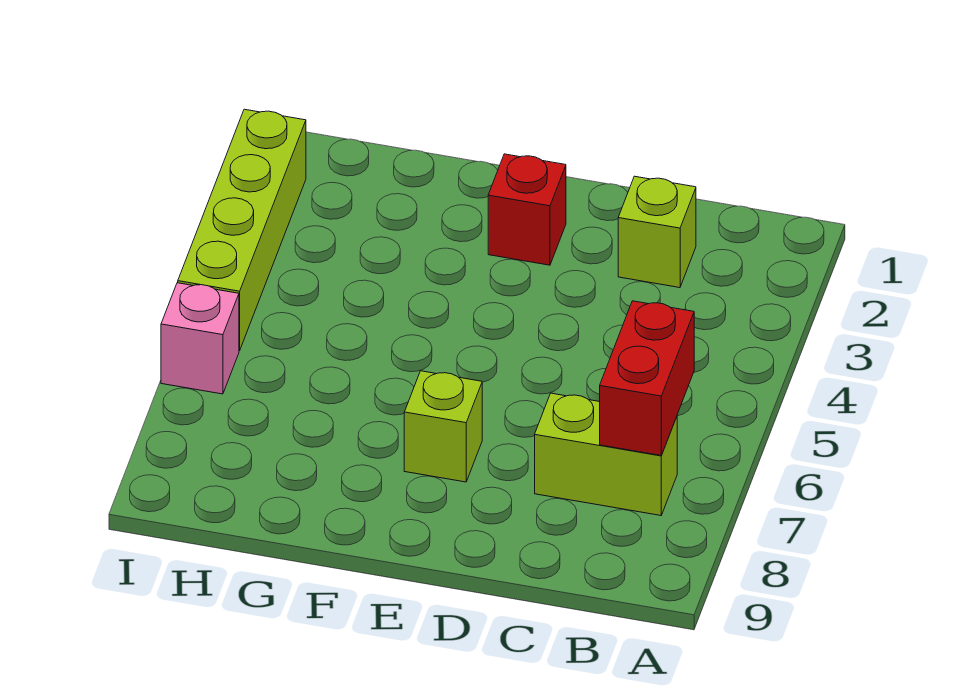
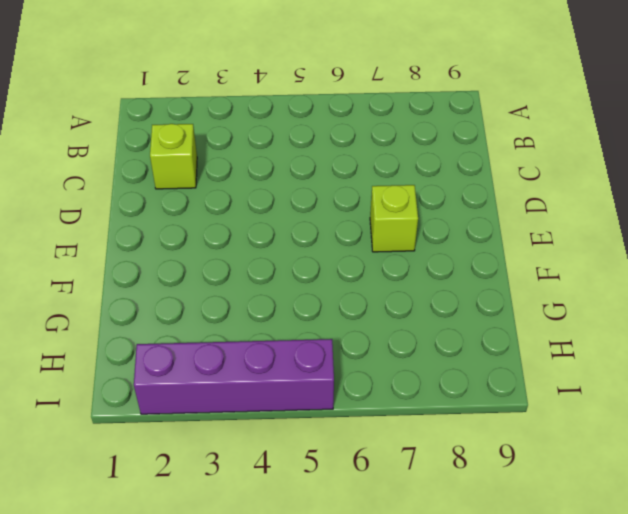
purple 1x4 brick [134,339,334,414] -> lime 1x4 brick [178,109,306,351]
none -> lime 1x2 brick [535,393,677,516]
none -> red 1x1 brick [488,154,566,265]

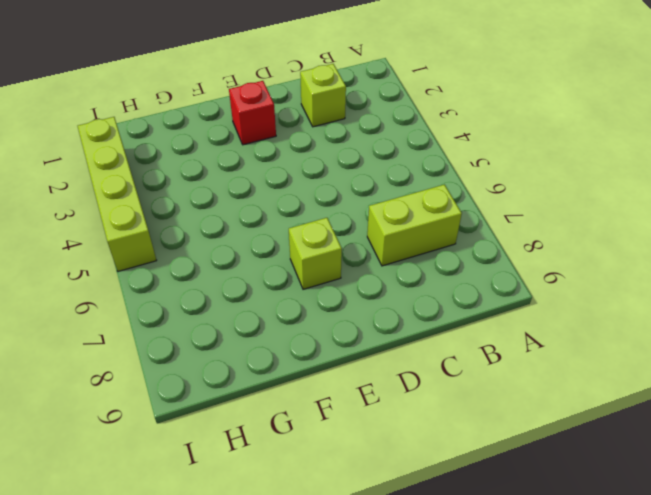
none -> pink 1x1 brick [161,283,239,394]
none -> red 1x2 brick [600,301,694,455]

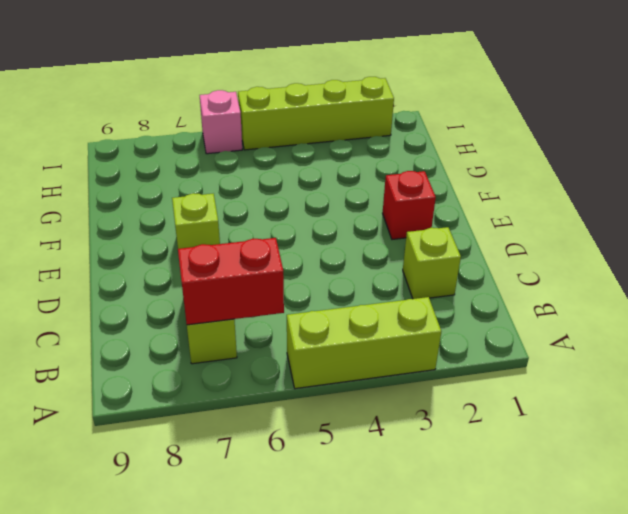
lime 1x3 brick [287,297,441,389] -> none

